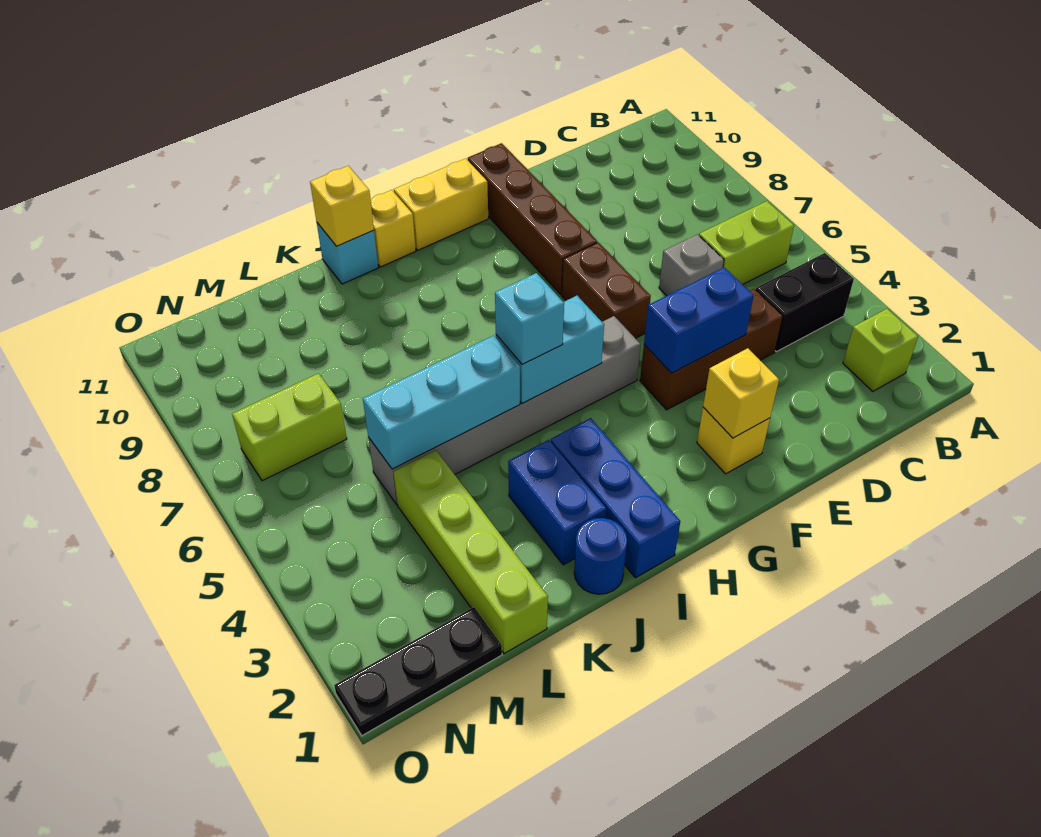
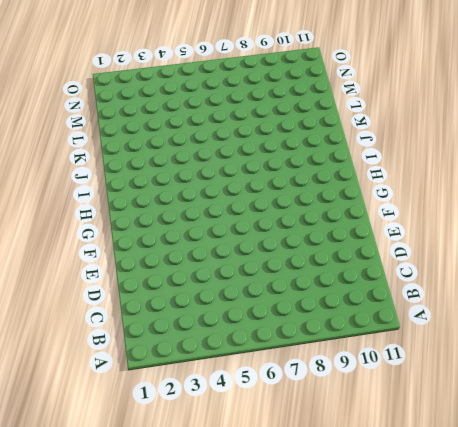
none -> lime 1x1 brick [843,309,918,391]
none -> black 1x2 brick [756,253,854,352]
none -> lime 1x2 brick [699,201,794,285]

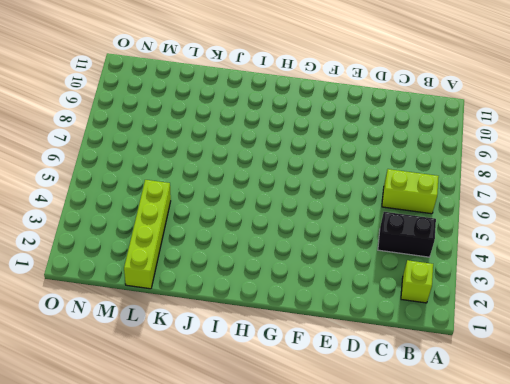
none -> brown 1x3 brick [640,289,783,410]
none -> grey 1x1 brick [659,234,724,296]
none -> yellow 1x1 brick [697,407,770,474]

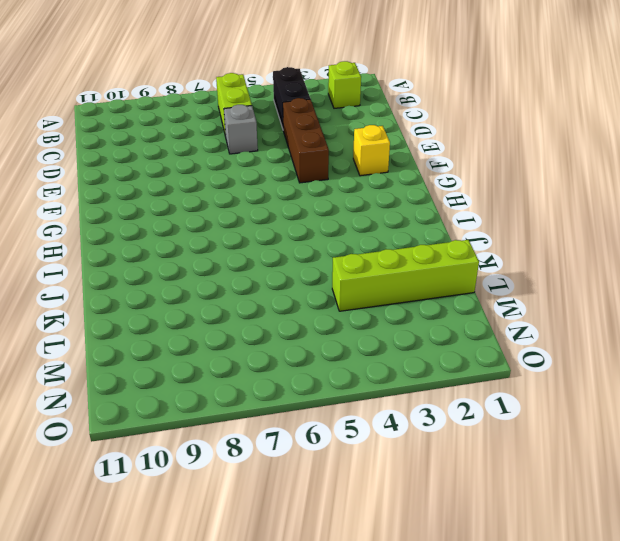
none -> brown 1x2 brick [562,242,651,338]
none -> brown 1x4 brick [468,143,597,294]
none -> grey 1x6 brick [368,316,641,504]

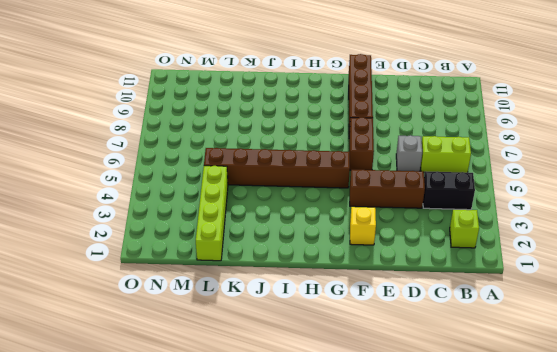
brown 1x6 brick [204,148,350,188] -> grey 1x6 brick [368,316,641,504]
none -> yellow 1x2 brick [394,159,488,250]
none -> blue 1x3 brick [551,418,680,578]
none -> yellow 1x1 brick [371,190,416,267]

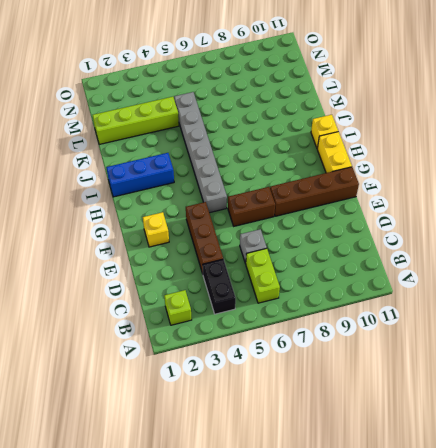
none -> blue 1x1 round brick [574,518,627,594]
none -> blue 1x2 brick [508,440,606,565]
none -> cyan 1x1 brick [317,223,378,284]

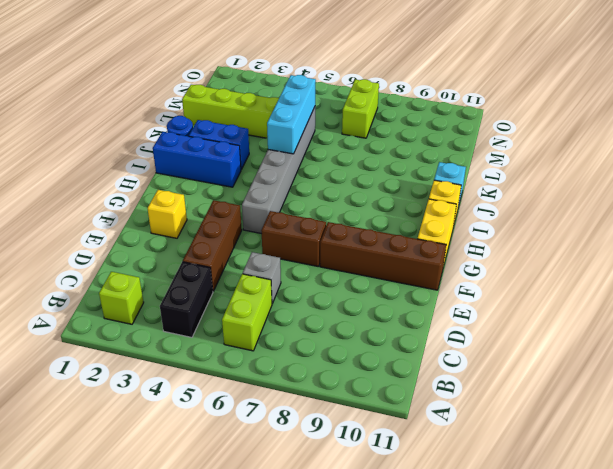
none -> black 1x3 plate [334,607,502,735]
none -> blue 1x2 brick [644,267,754,373]
none -> yellow 1x1 brick [703,348,779,438]

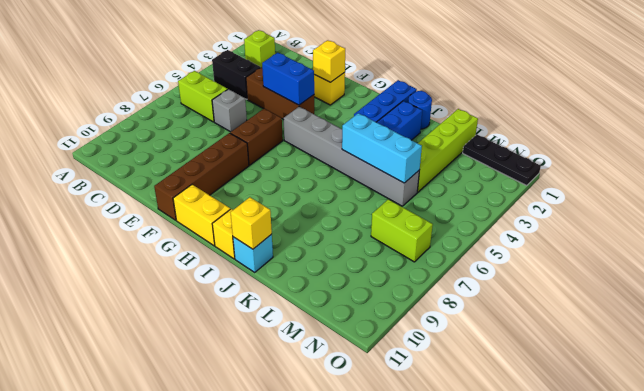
none -> cyan 1x2 brick [496,296,604,404]
none -> cyan 1x1 brick [495,273,564,364]

